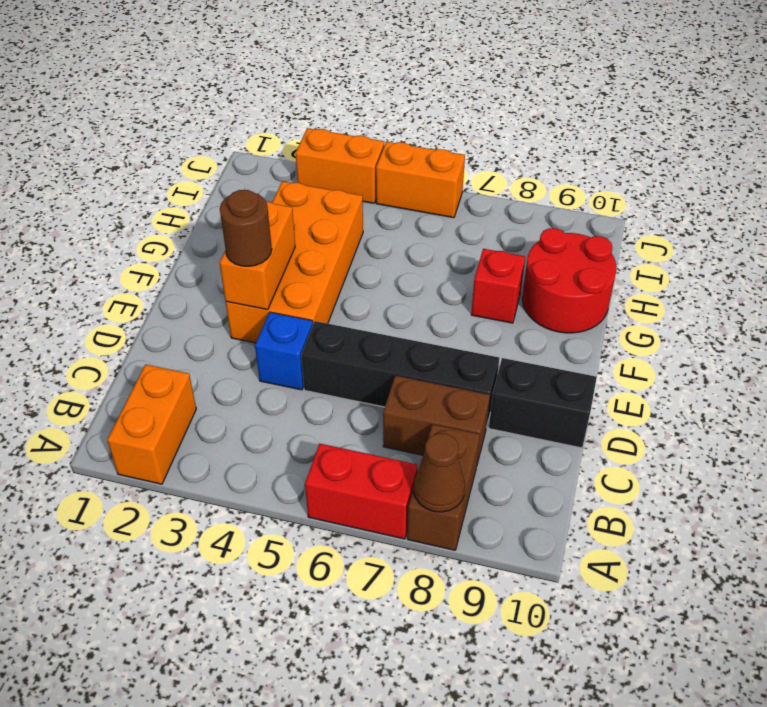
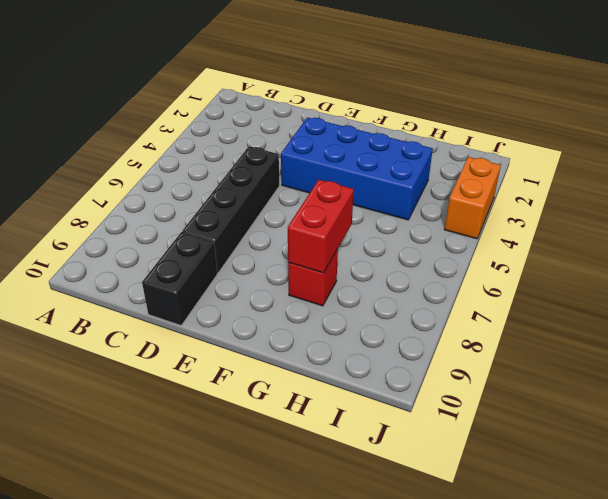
blue 2x4 brick [281,117,433,220] -> orange 2x4 brick [226,181,363,343]
red 1x2 brick [288,180,354,273] -> red 1x2 brick moved to [305,444,418,539]
none -> orange 1x2 brick [107,364,196,484]
none -> brown 1x2 brick [407,424,480,550]
none -> brown 1x2 brick [383,376,490,464]

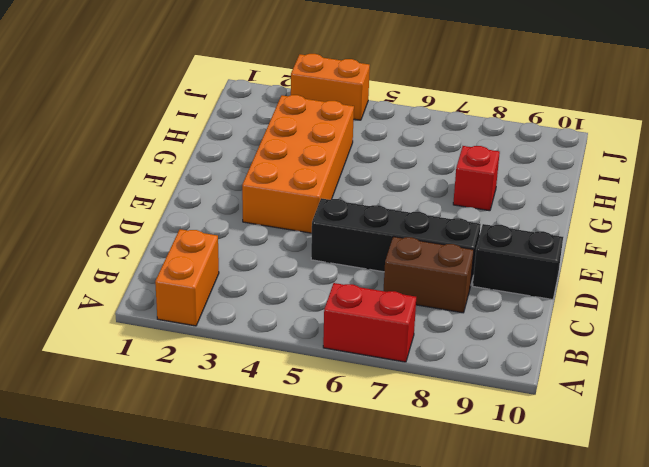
none -> brown 1x2 brick [407,424,480,550]
none -> blue 1x1 brick [255,312,313,390]
none -> red 2x2 round brick [522,228,617,333]

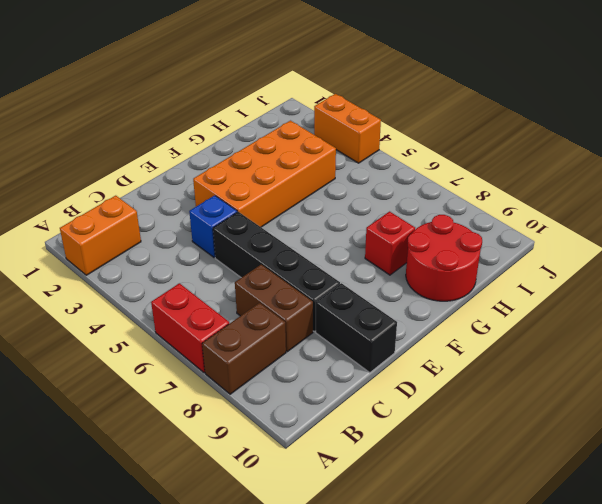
none -> orange 1x2 brick [376,142,465,218]
none -> brown 1x1 cone [414,434,465,512]
none -> orange 1x2 brick [220,201,295,310]

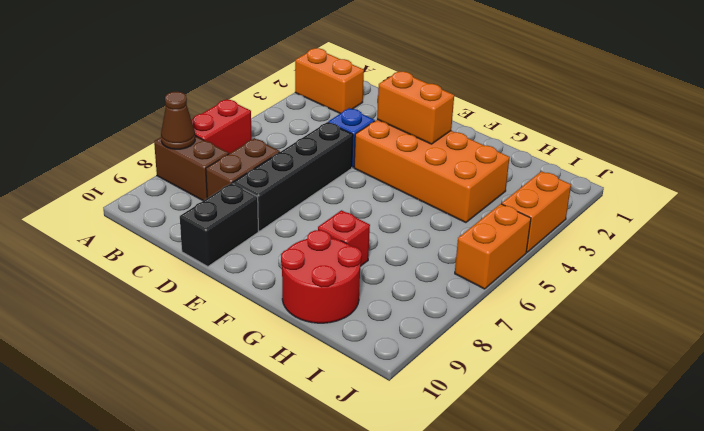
none -> brown 1x1 round brick [220,190,272,266]

